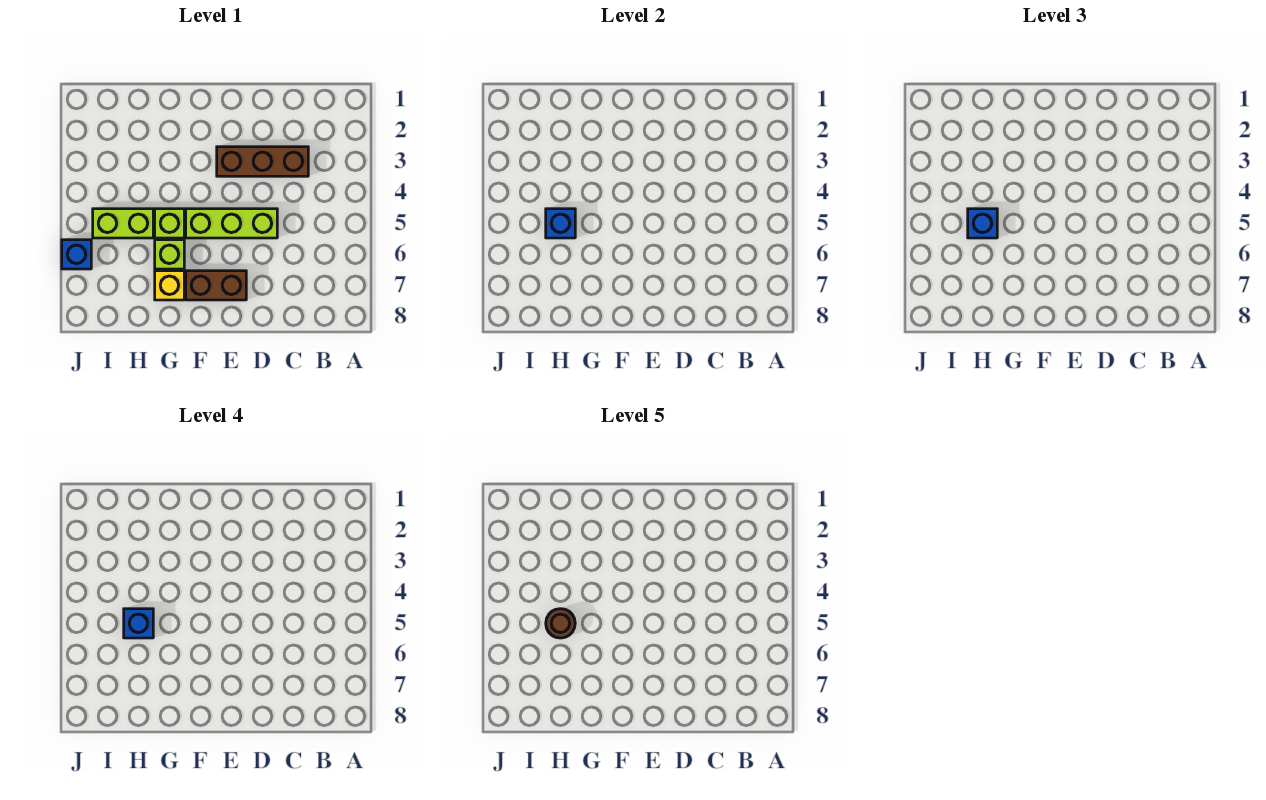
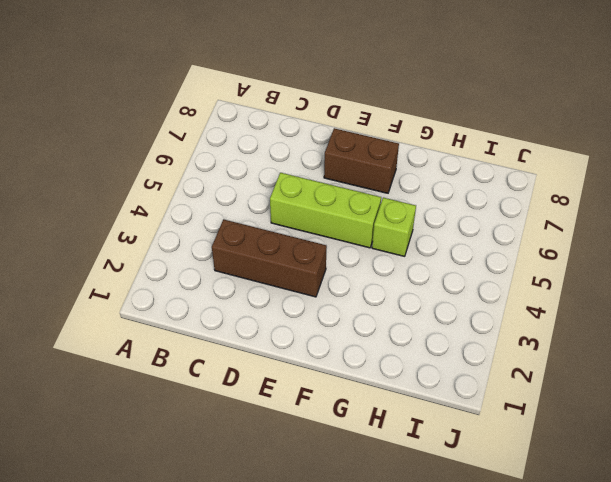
none -> lime 1x1 brick [155,240,184,269]
none -> yellow 1x1 brick [155,271,184,300]
none -> lime 1x2 brick [93,209,153,238]

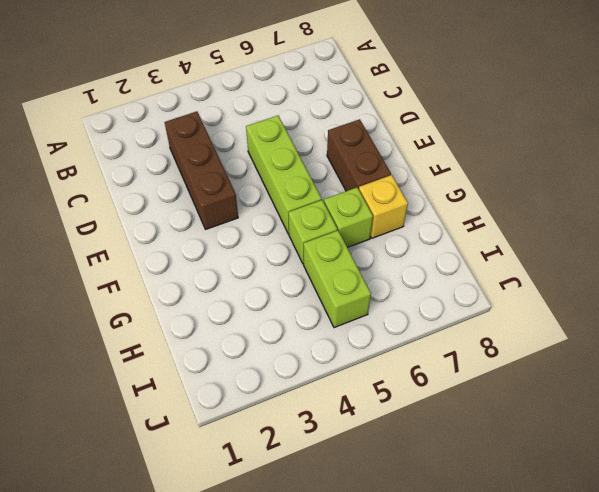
none -> blue 1x1 brick [62,240,91,269]
none -> blue 1x1 brick [546,209,575,238]
none -> blue 1x1 brick [968,209,997,238]

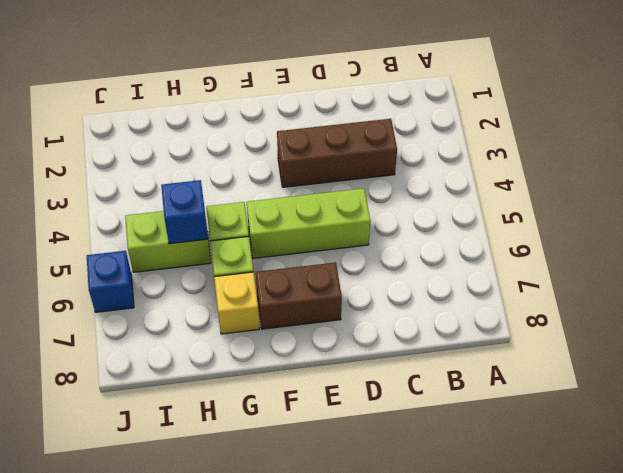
none -> blue 1x1 brick [968,209,997,238]
none -> blue 1x1 brick [124,609,153,638]
none -> brown 1x1 round brick [546,609,575,638]

